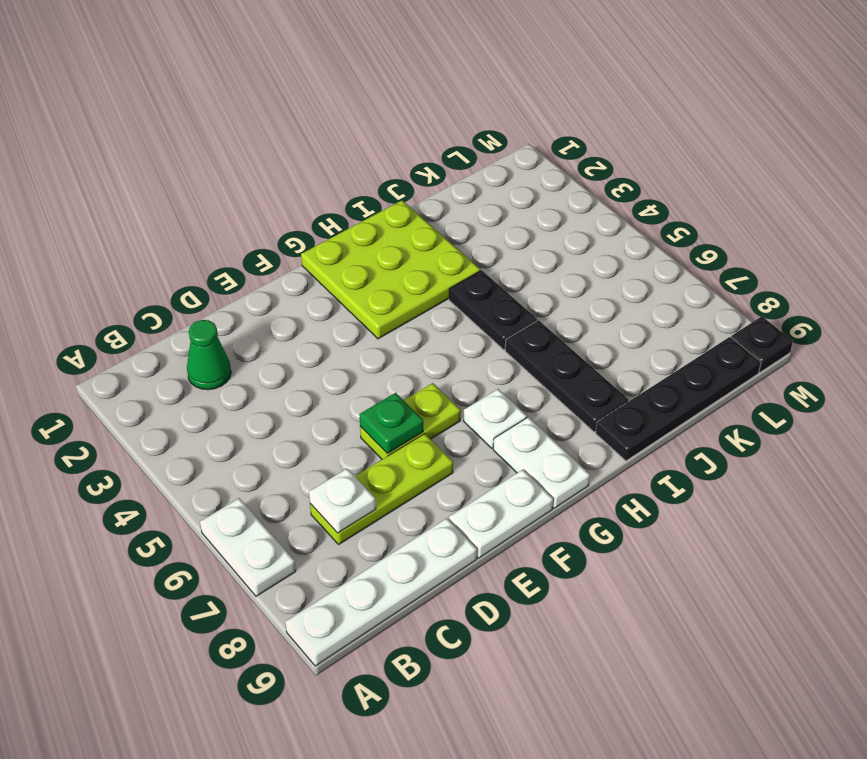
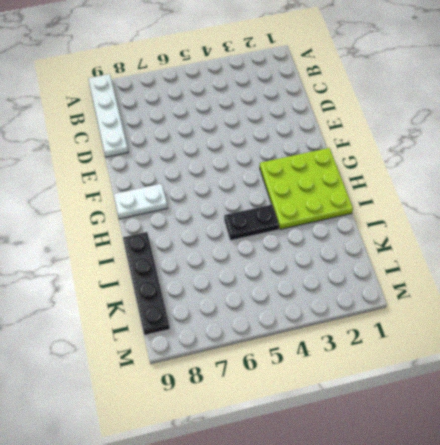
none -> white 1x2 plate [200,498,296,596]
none -> green 1x1 cone [187,320,231,390]
none -> lime 1x3 plate [310,434,453,544]

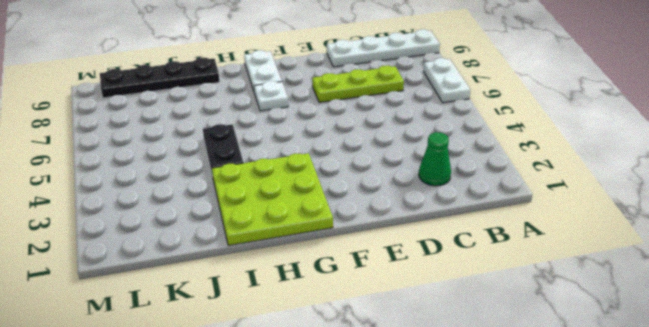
none -> lime 1x2 plate [360,383,461,459]
none -> white 1x2 plate [449,470,553,558]
none -> black 1x3 plate [505,320,628,432]

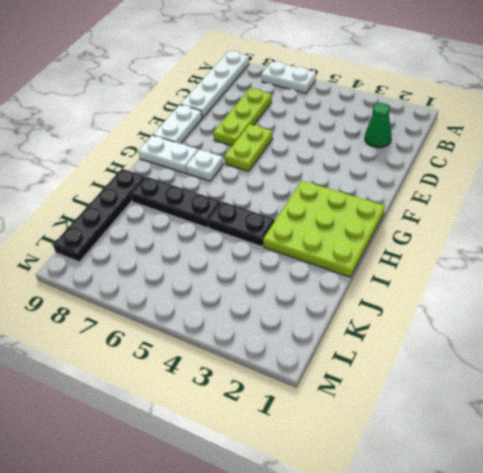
none -> black 1x1 plate [731,316,793,372]
none -> white 1x1 plate [309,469,376,533]
none -> green 1x1 plate [359,393,423,454]

